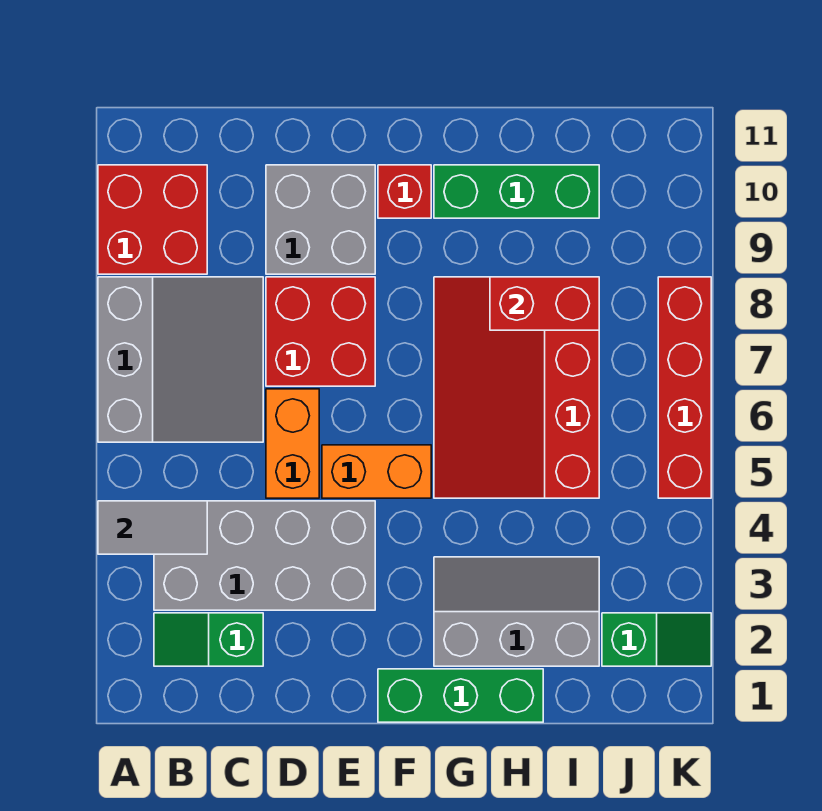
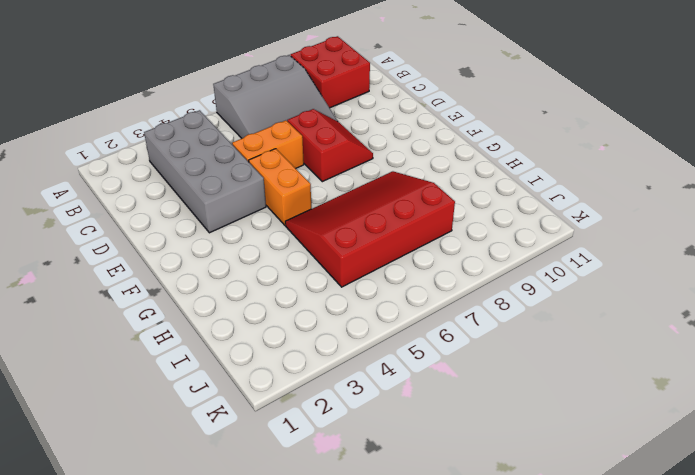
red 2x2 slope [287,109,373,182] -> red 2x2 brick [266,277,375,386]
none -> green 1x2 slope [154,613,263,666]
none -> grey 2x2 brick [266,165,375,274]
none -> green 1x3 brick [378,669,543,722]

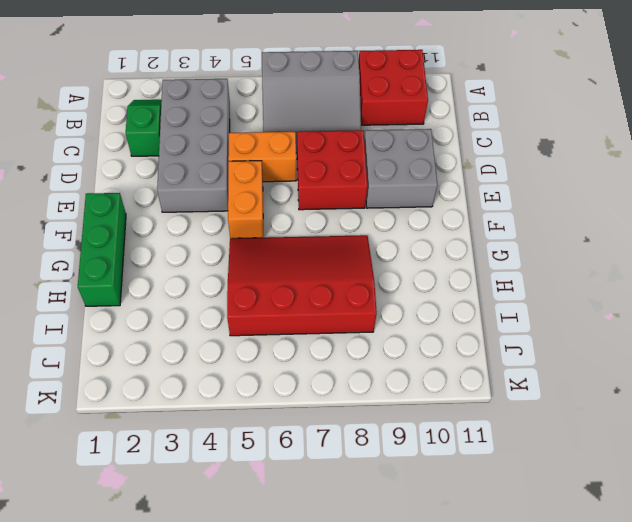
none -> red 1x1 brick [378,165,431,218]
none -> grey 2x3 slope [434,557,599,666]
none -> green 1x3 brick [434,165,599,218]

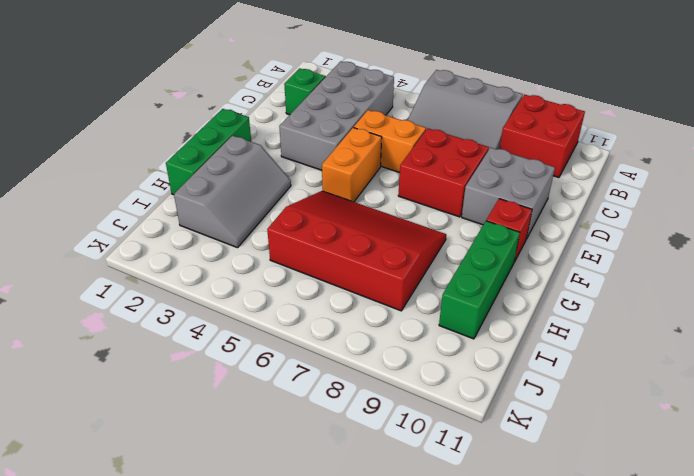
none -> green 1x2 slope [602,613,711,666]
none -> red 1x4 brick [658,277,711,498]
none -> grey 1x2 tile [98,501,207,554]

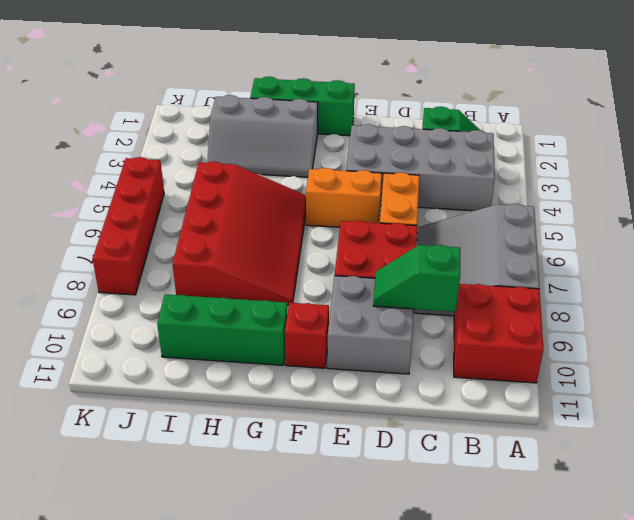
green 1x2 slope [373,245,460,312] -> green 1x2 slope moved to [602,613,711,666]
none -> grey 1x2 tile [98,501,207,554]
none -> red 1x2 brick [490,277,599,330]

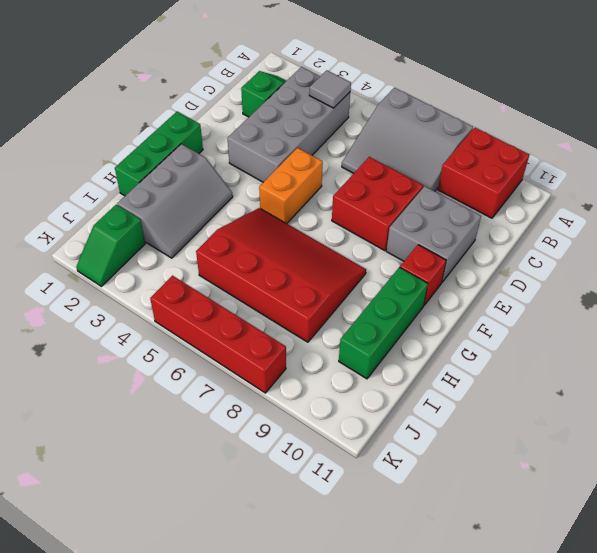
grey 1x1 tile [309,70,351,108] -> grey 1x2 tile [98,501,207,554]
none -> orange 1x2 brick [266,389,319,498]
none -> red 1x2 brick [490,277,599,330]

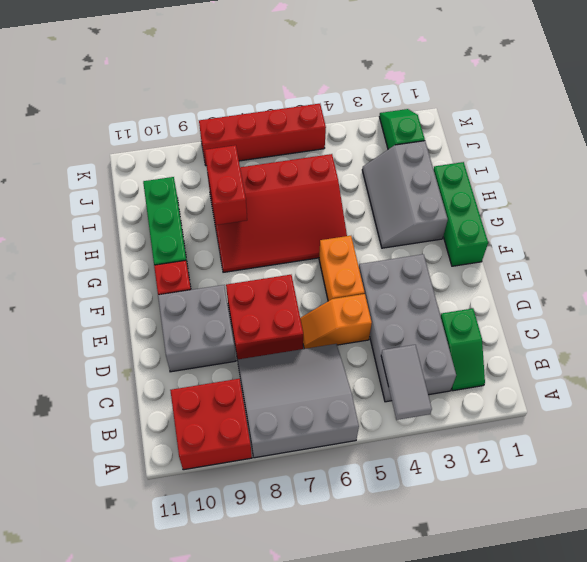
orange 1x2 slope [300,294,372,349] -> orange 1x2 brick [266,389,319,498]

